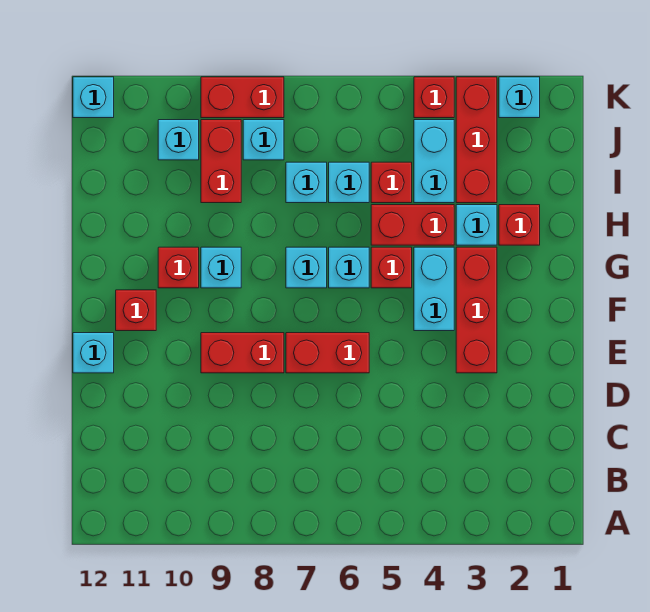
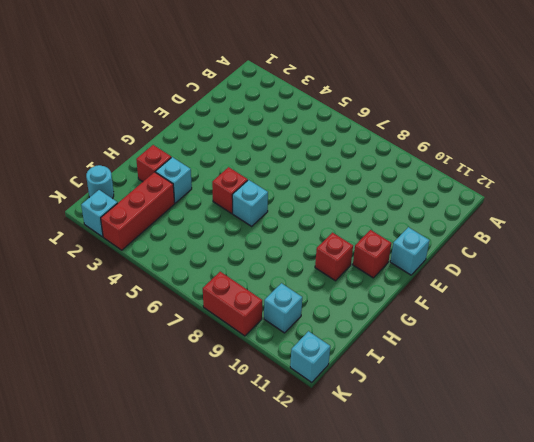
cyan 1x1 round brick [86,165,114,199] -> none
none -> red 1x3 brick [456,247,497,373]
none -> red 1x2 brick [286,333,369,373]
none -> red 1x2 brick [201,333,284,373]

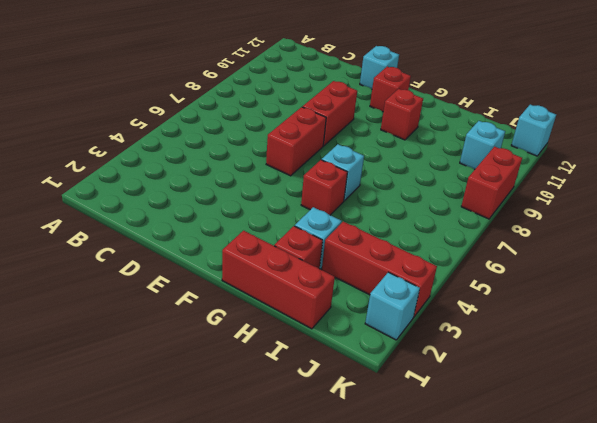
red 1x3 brick [222,231,335,329] -> red 1x3 brick moved to [456,247,497,373]
none -> cyan 1x2 brick [414,247,454,331]
none -> cyan 1x1 brick [286,247,327,288]
none -> cyan 1x1 brick [201,247,241,288]

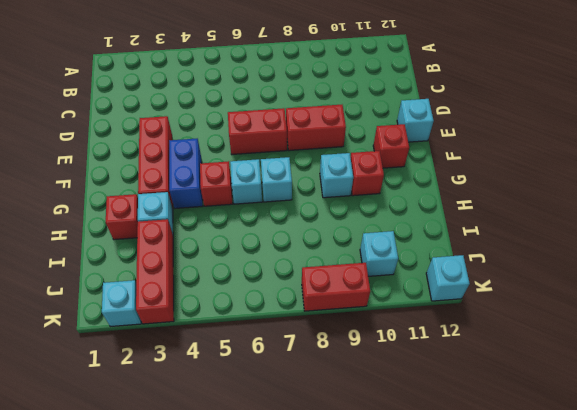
blue 1x2 brick [169,139,203,208] -> cyan 1x2 brick [414,247,454,331]
none -> red 1x2 brick [371,205,454,245]
none -> cyan 1x2 brick [414,120,454,203]
none -> red 1x1 brick [371,162,412,203]

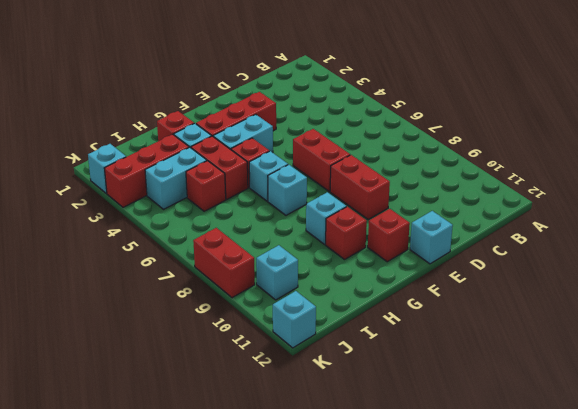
none -> cyan 1x1 brick [329,162,369,203]
none -> cyan 1x1 brick [286,162,327,203]
none -> red 1x2 brick [201,120,241,203]

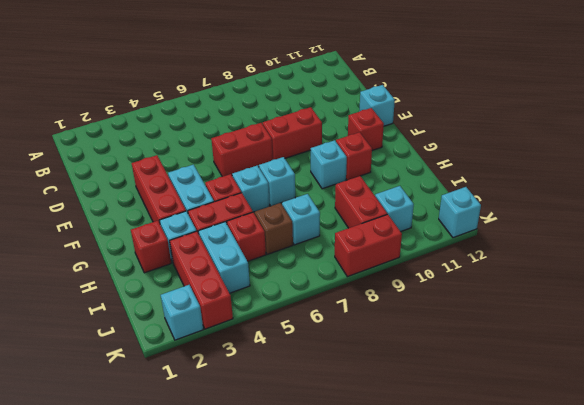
brown 1x1 brick [255,203,293,254] -> cyan 1x1 brick [329,162,369,203]
none -> cyan 1x1 brick [243,120,284,160]
none -> red 1x1 brick [414,77,454,118]

